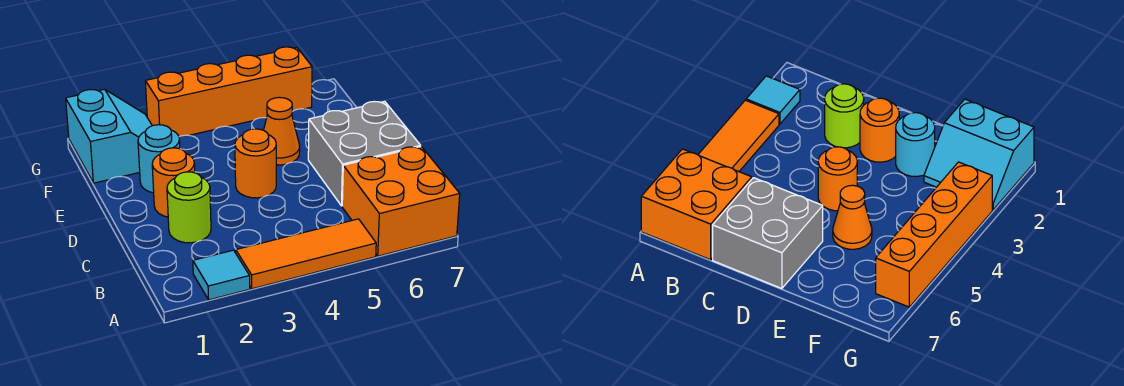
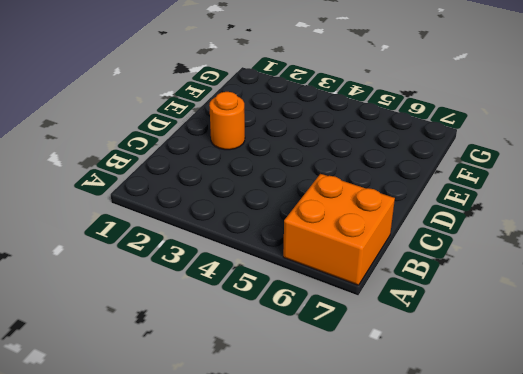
none -> cyan 1x1 tile [193,250,250,300]
none -> orange 1x3 tile [236,219,376,289]

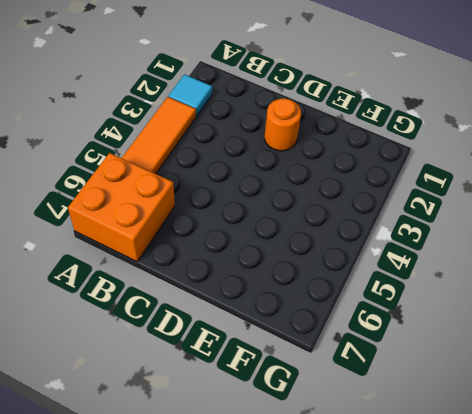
none -> lime 1x1 round brick [167,172,211,243]
none -> grey 2x2 brick [308,101,421,206]

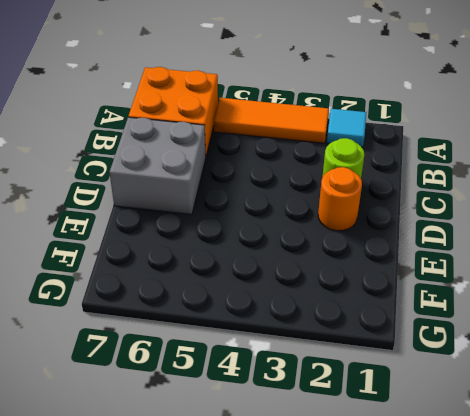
none -> orange 1x1 round brick [235,129,276,198]
none -> cyan 1x1 round brick [138,125,180,193]

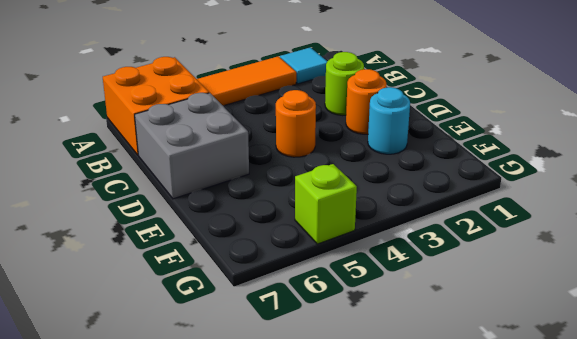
lime 1x1 brick [295,164,357,244] -> orange 1x4 brick [145,47,312,137]
none -> orange 1x1 cone [264,97,300,165]
none -> cyan 2x2 slope [66,89,152,183]

